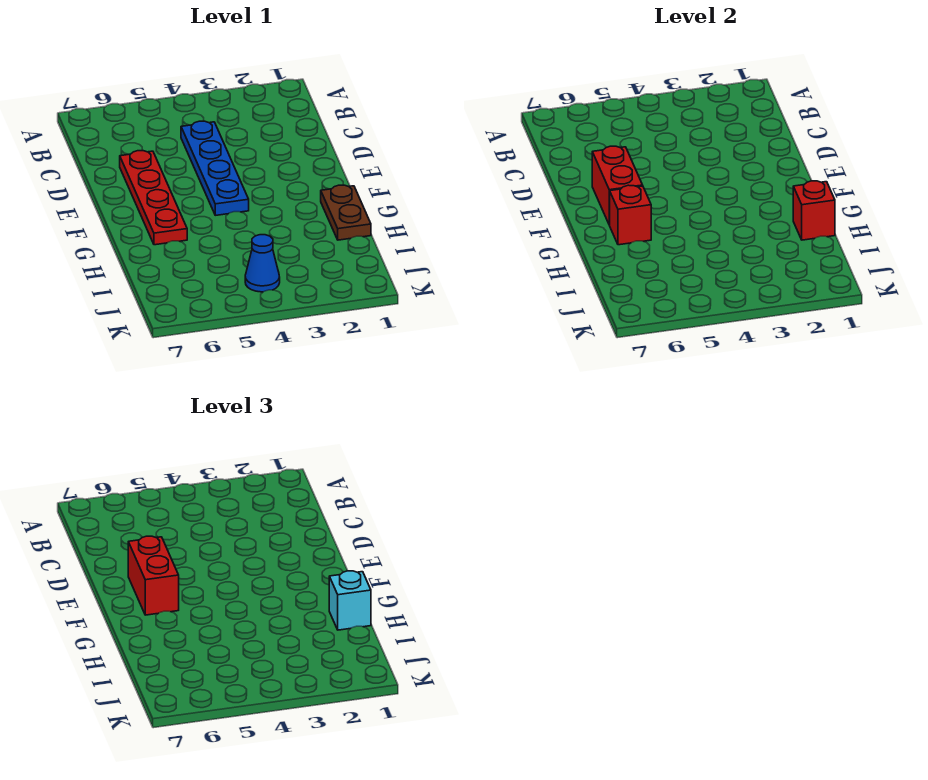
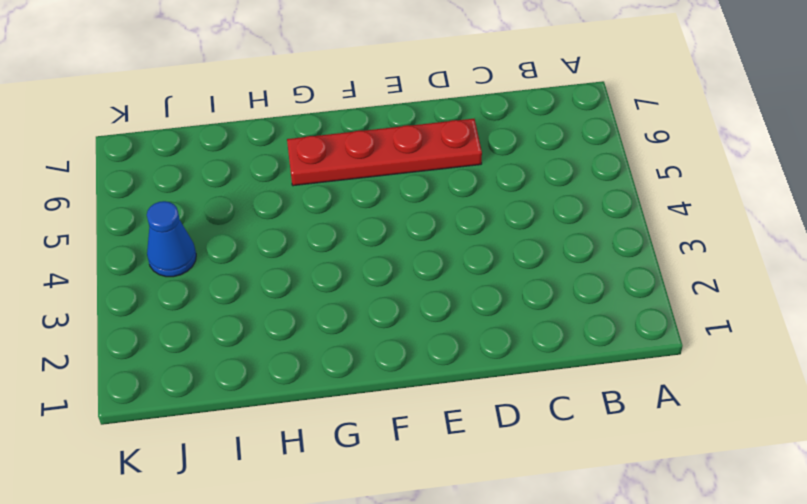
none -> blue 1x4 plate [181,121,249,215]
none -> brown 1x2 plate [321,185,371,240]

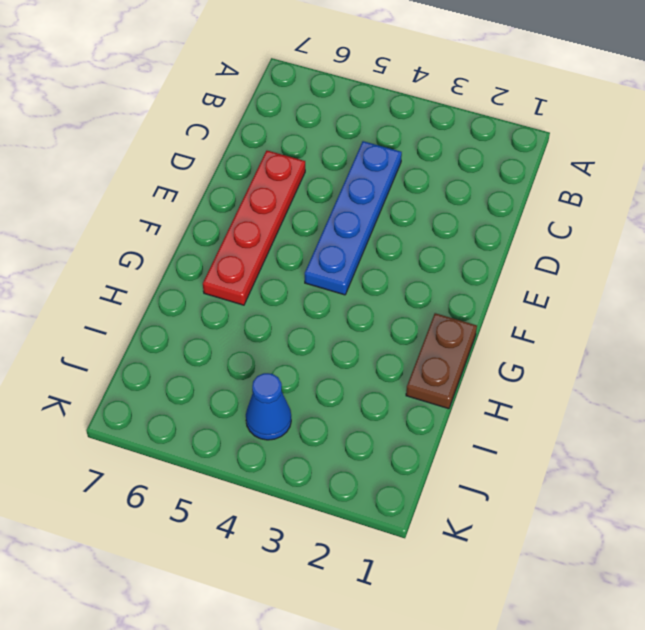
none -> red 1x2 brick [592,146,643,225]
none -> red 1x1 brick [610,185,651,245]

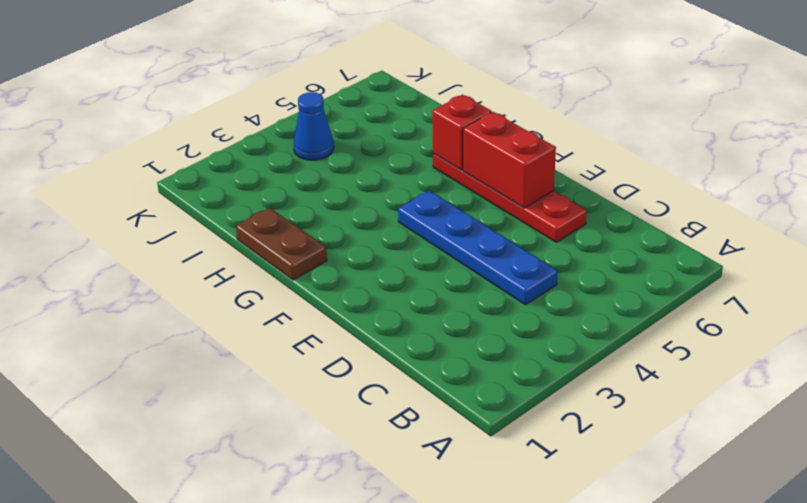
none -> red 1x1 brick [793,181,835,240]
none -> red 1x2 brick [128,536,179,615]

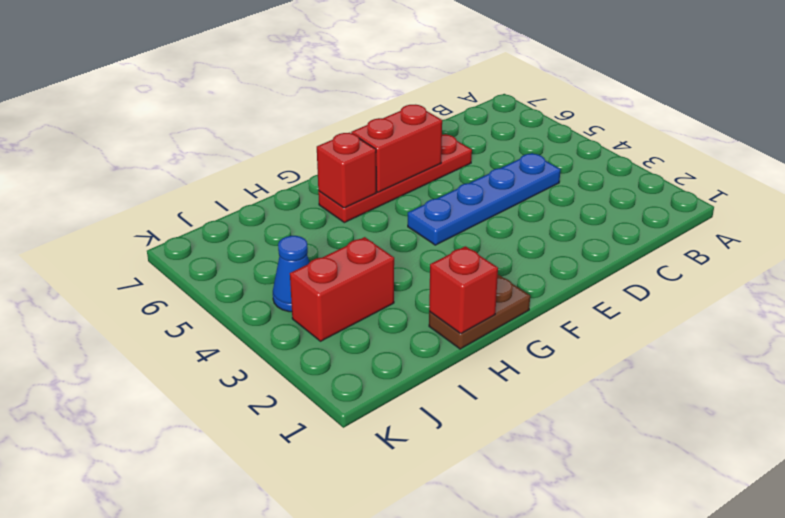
red 1x2 brick [290,237,394,341] -> red 1x2 brick moved to [128,536,179,615]
none -> cyan 1x1 brick [329,571,371,630]

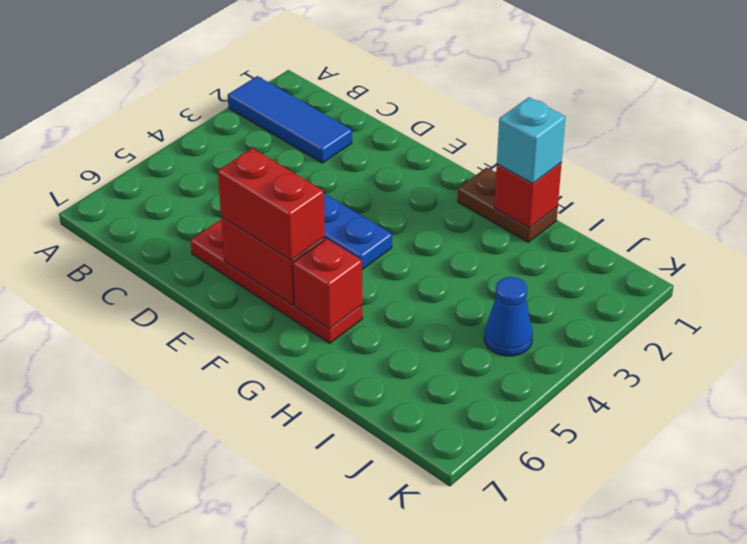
blue 1x3 tile [228,76,352,163] -> none

